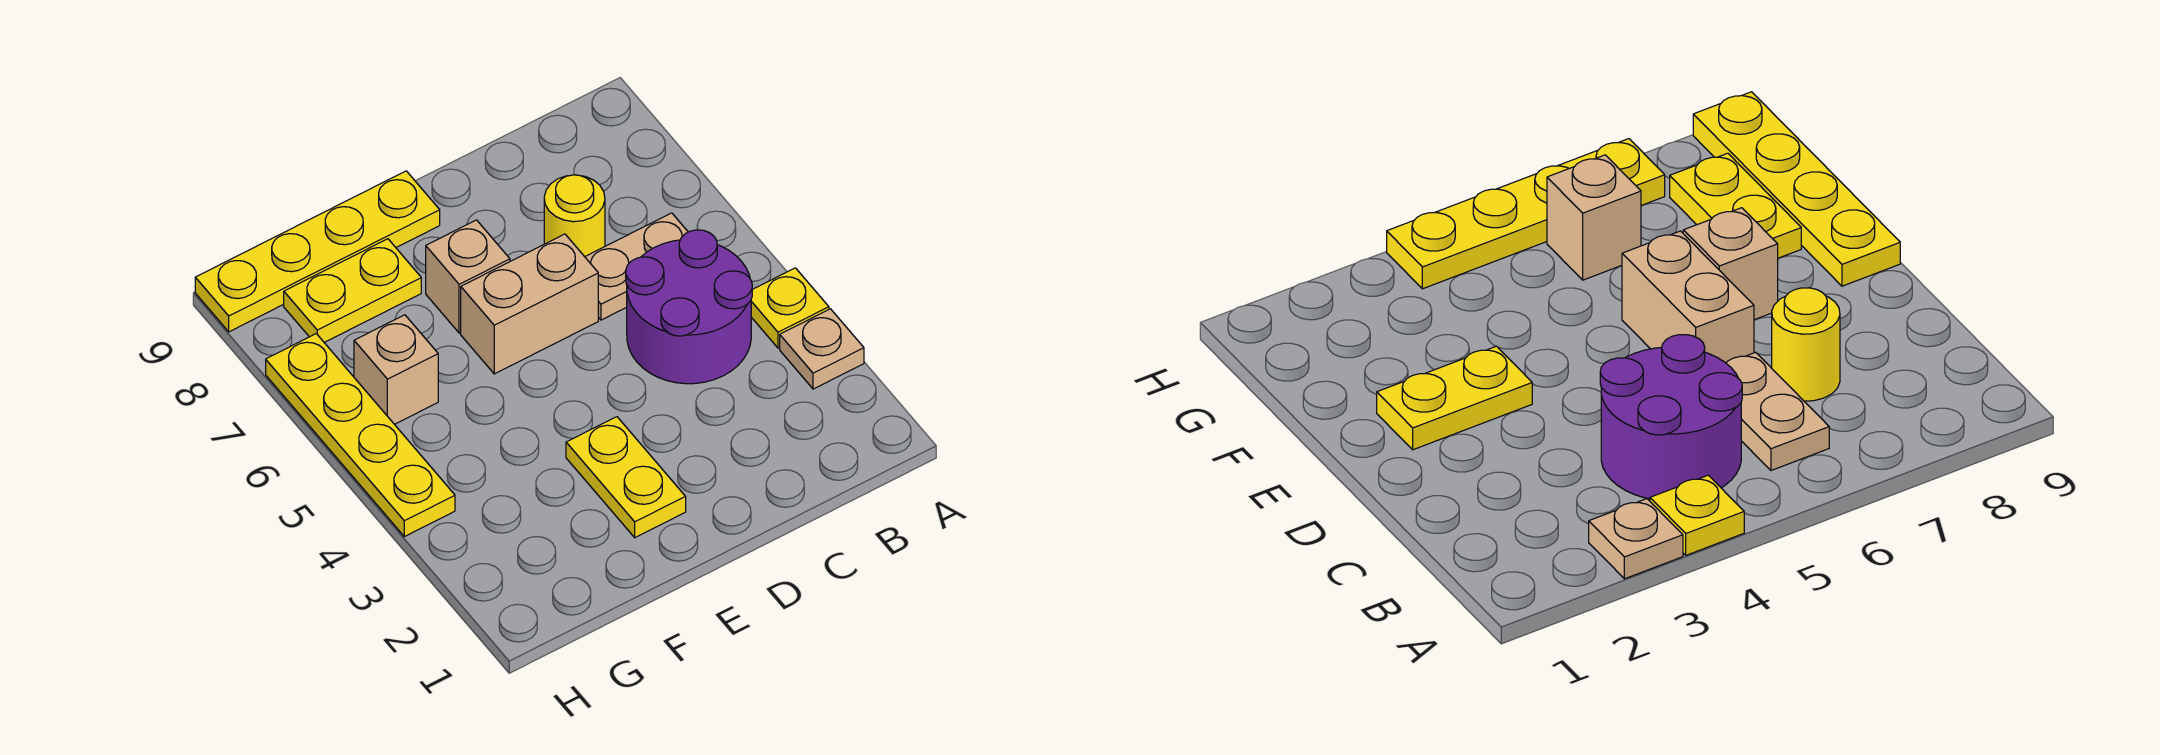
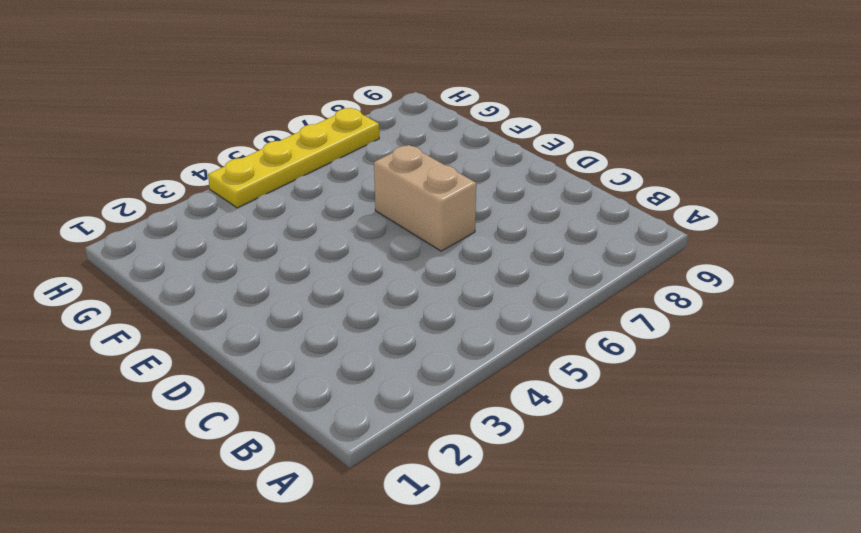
none -> tan 1x1 plate [780,309,864,389]
none -> yellow 1x1 plate [751,268,829,348]
none -> purple 2x2 round brick [626,230,752,384]

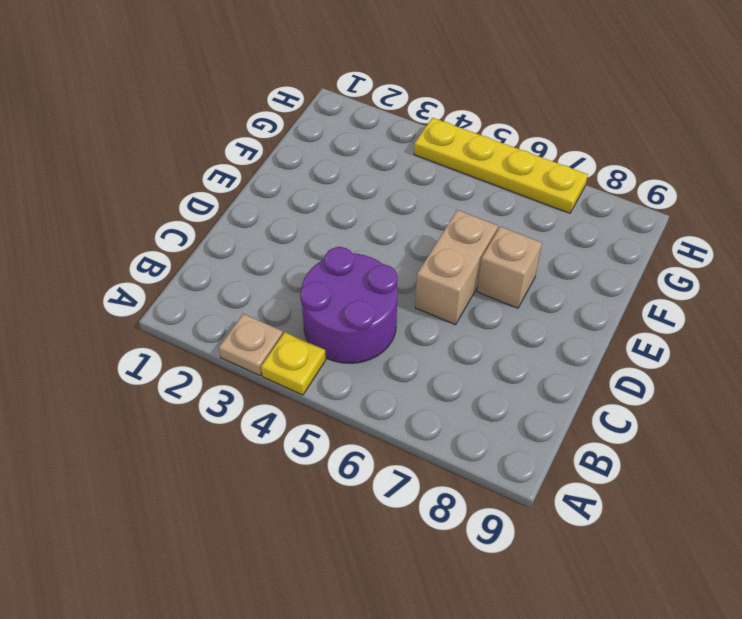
none -> tan 1x2 plate [585,213,688,320]
none -> yellow 1x1 round brick [544,175,605,257]
none -> yellow 1x2 plate [566,417,686,538]

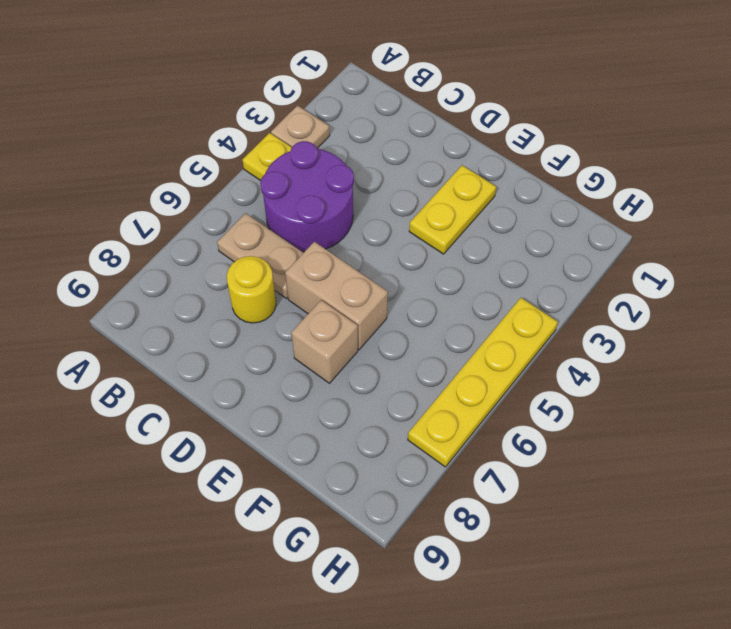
none -> yellow 1x4 plate [195,171,440,332]
none -> yellow 1x2 plate [284,239,421,342]
none -> tan 1x1 brick [354,315,438,424]

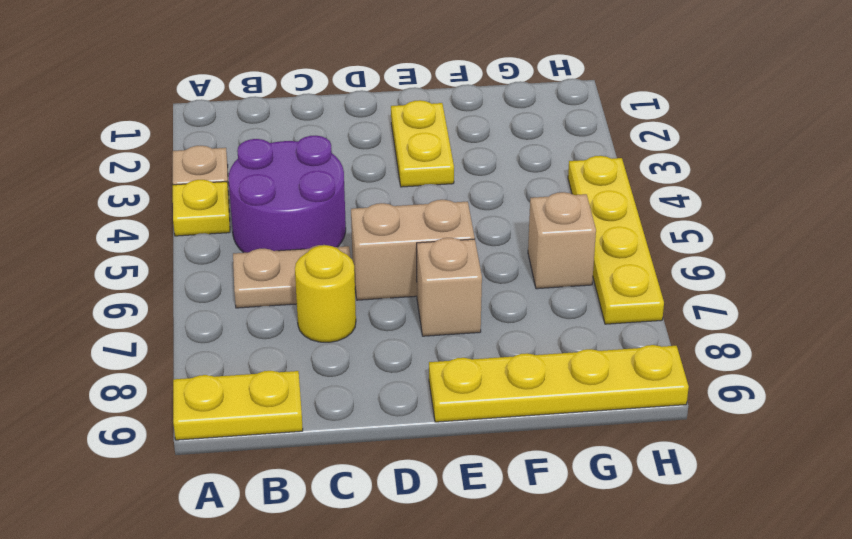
yellow 1x2 plate [173,371,303,440] -> yellow 1x2 plate moved to [284,239,421,342]

